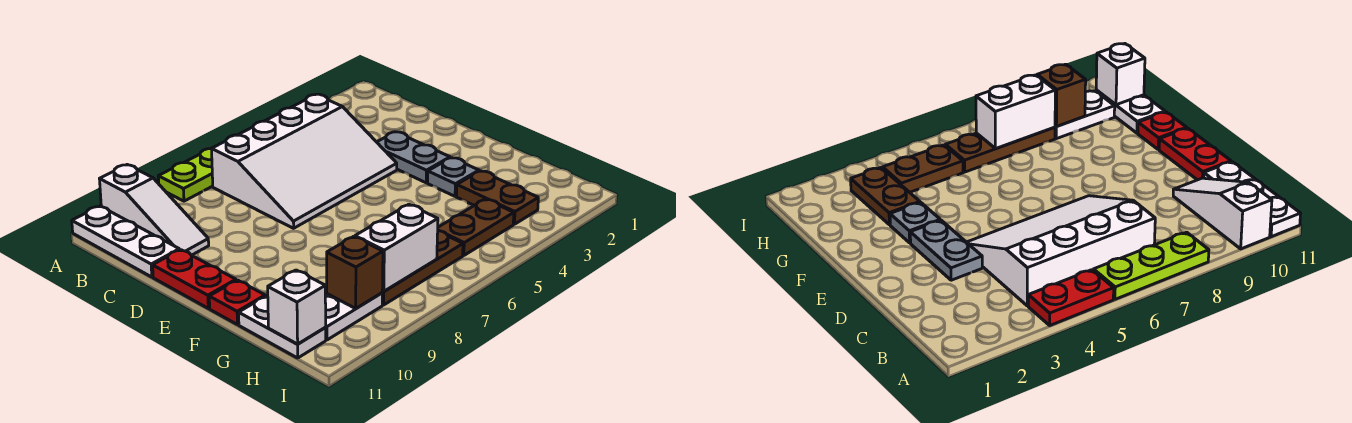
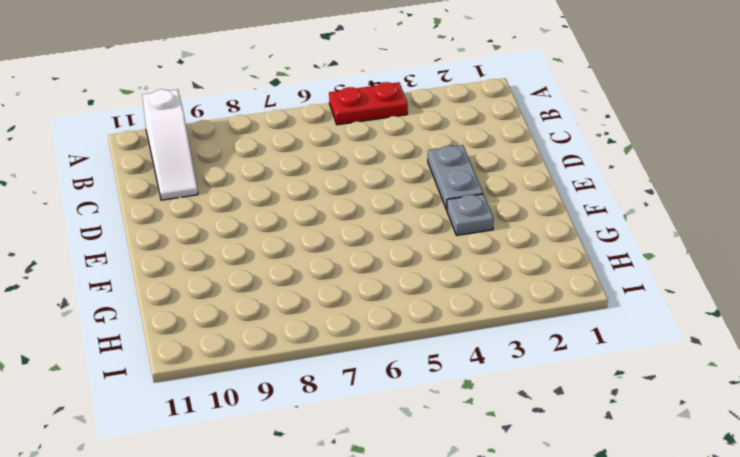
none -> lime 1x3 plate [158,135,234,201]
none -> white 1x3 plate [72,206,179,277]
none -> white 3x4 slope [211,94,397,228]

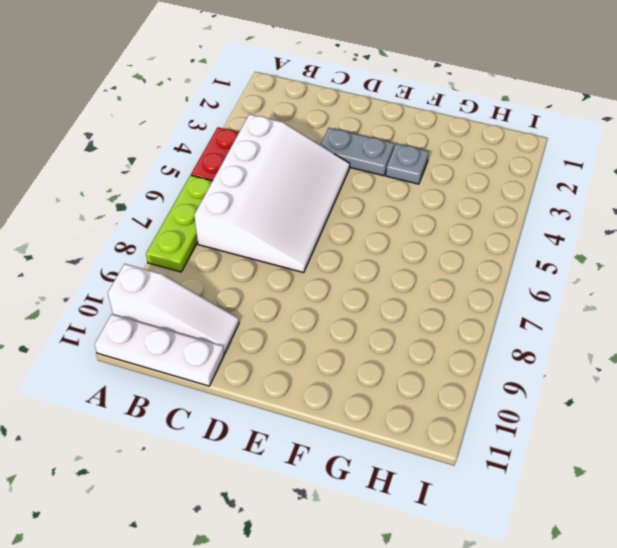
none -> red 1x2 plate [153,250,236,308]
none -> red 1x1 plate [209,280,265,325]
none -> brown 1x2 plate [456,171,538,224]

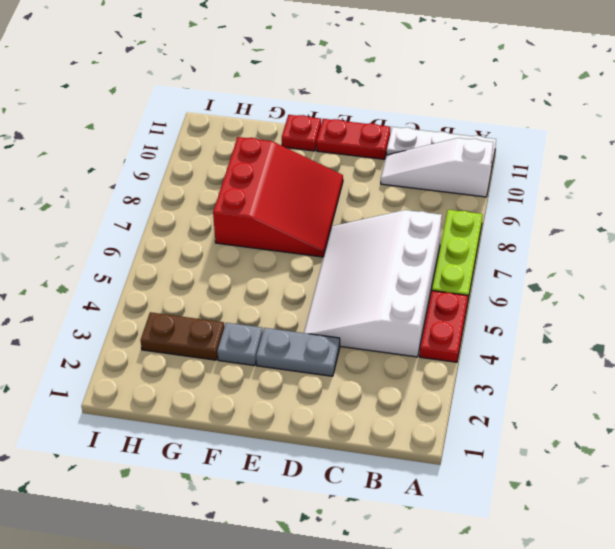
red 3x3 slope [213,137,343,257] -> none
none -> white 1x2 plate [239,296,326,358]
none -> brown 1x2 plate [438,199,514,256]
none -> brown 1x3 plate [382,231,463,305]

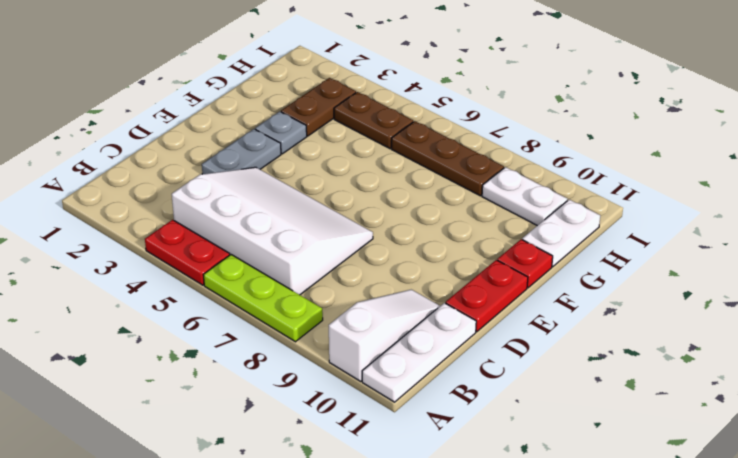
none -> white 1x2 brick [355,204,438,291]
none -> brown 1x1 brick [327,236,383,308]
none -> white 1x1 brick [268,270,326,344]

